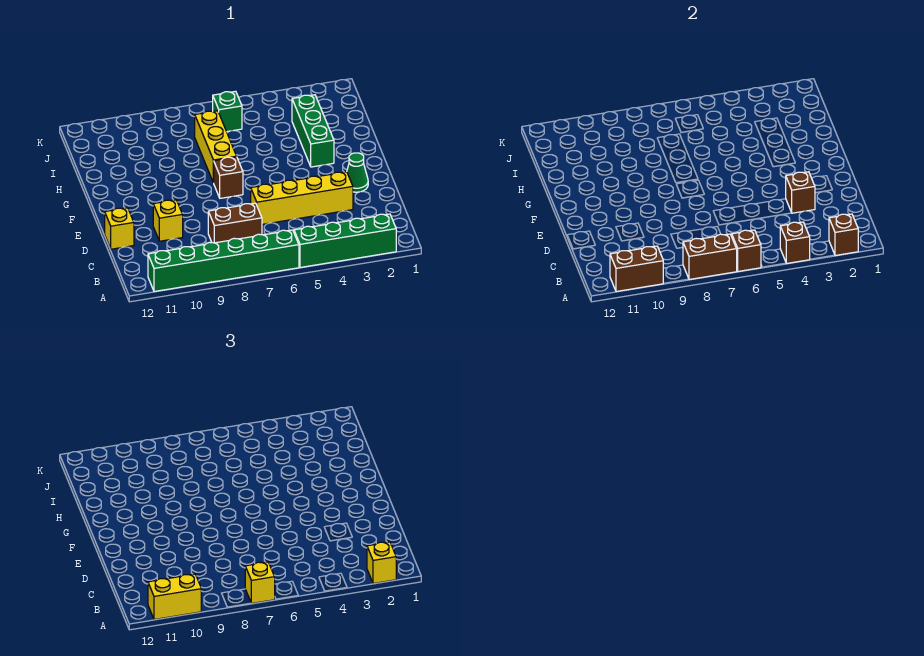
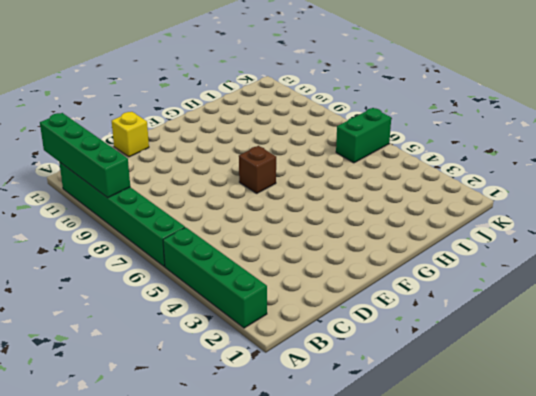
green 1x4 brick [40,113,130,198] -> brown 1x2 brick [610,246,663,292]
green 1x2 brick [336,108,391,163] -> green 1x1 brick [213,91,242,132]
none -> brown 1x2 brick [208,203,262,243]
none -> yellow 1x4 brick [251,172,353,224]
none -> yellow 1x1 brick [153,200,183,241]

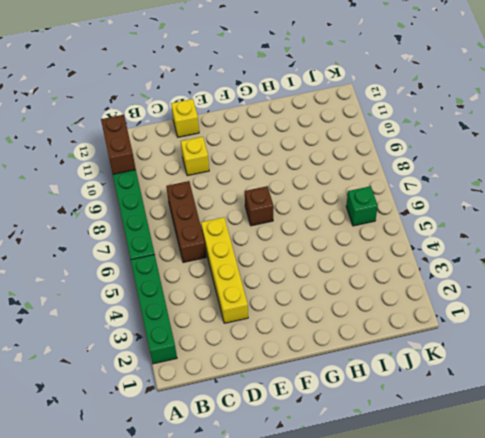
brown 1x3 brick [166,181,206,263] -> brown 1x2 brick [208,203,262,243]
none -> green 1x1 cone [347,153,368,192]
none -> green 1x3 brick [292,95,334,167]
none -> yellow 1x3 brick [195,111,237,183]

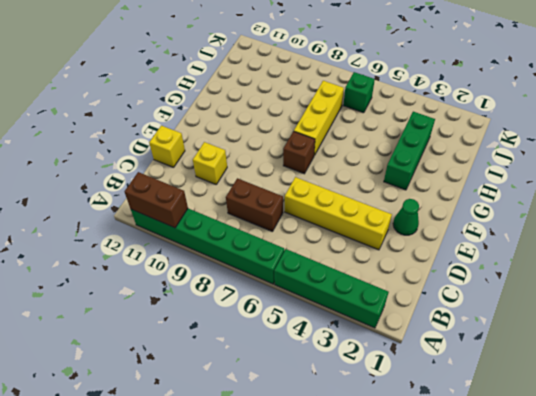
none -> brown 1x1 brick [829,214,858,256]
none -> brown 1x1 brick [780,222,810,264]
none -> brown 1x1 brick [732,230,761,271]

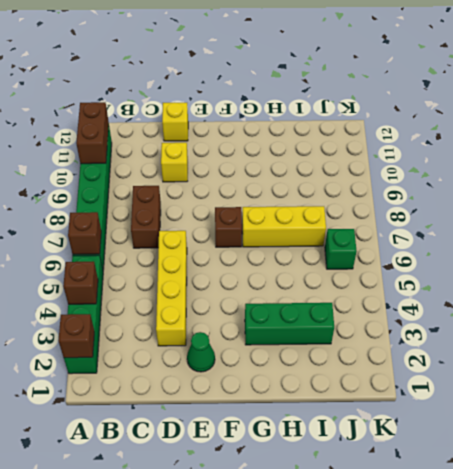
none -> brown 1x2 brick [683,234,737,280]
none -> brown 1x1 brick [786,172,815,213]
none -> yellow 1x1 brick [367,542,396,584]

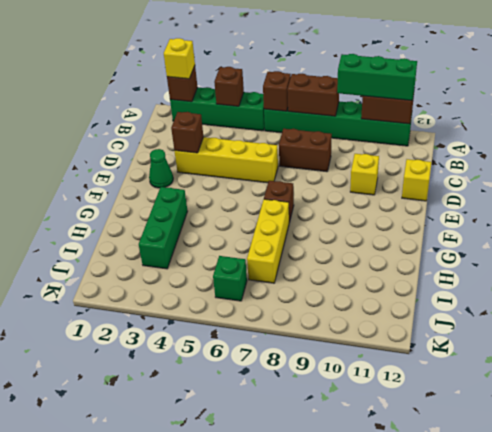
green 1x3 brick [337,54,417,101] -> yellow 1x2 brick [148,574,201,620]
none -> yellow 1x1 brick [245,562,275,604]

